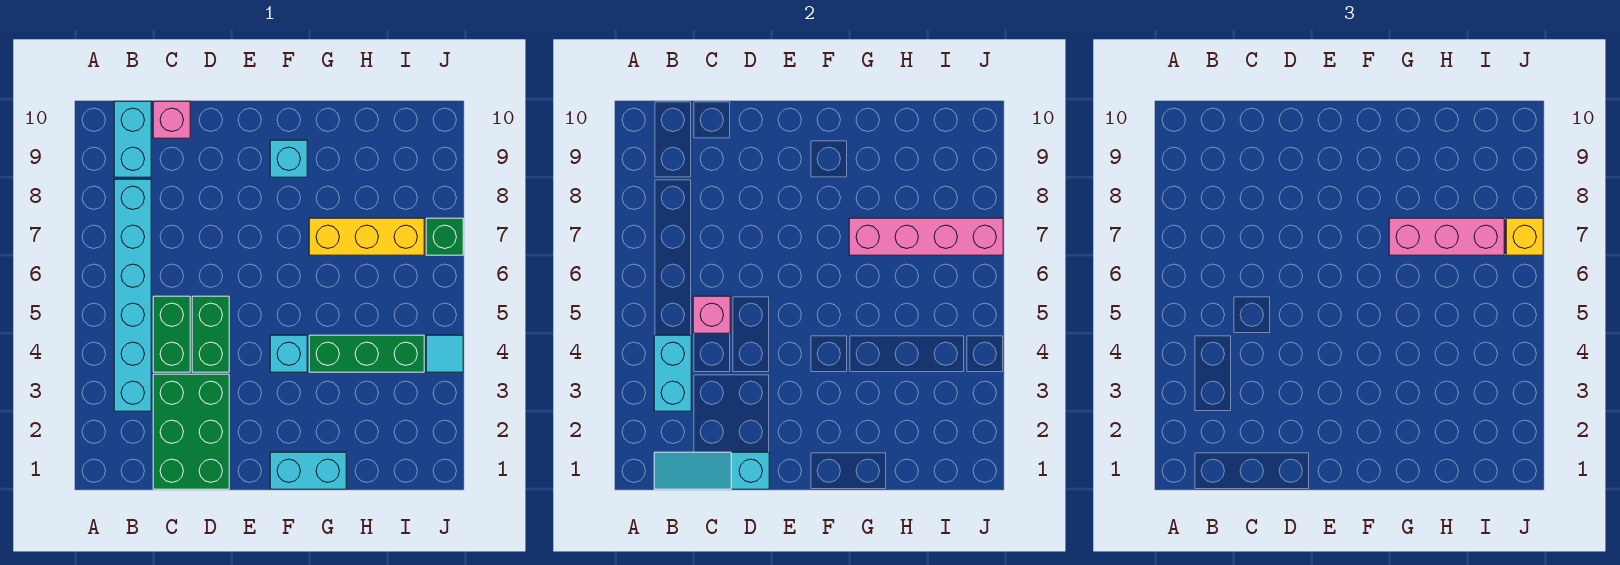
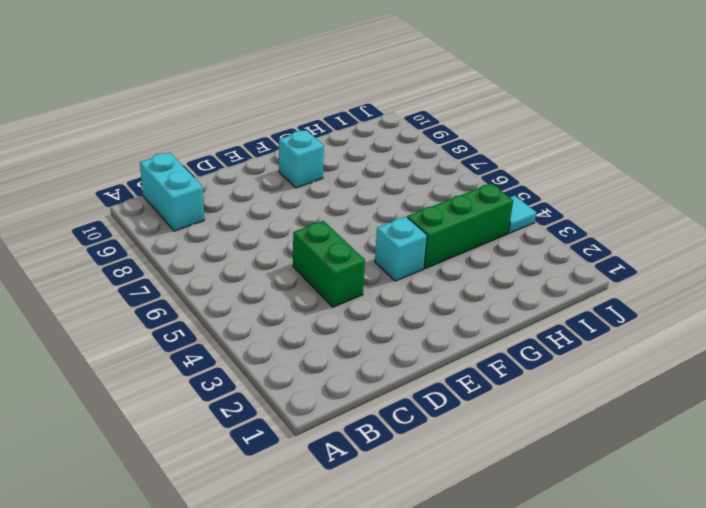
none -> cyan 1x6 brick [114,179,151,411]
none -> green 2x3 brick [153,374,229,489]
none -> green 1x2 brick [153,296,190,372]

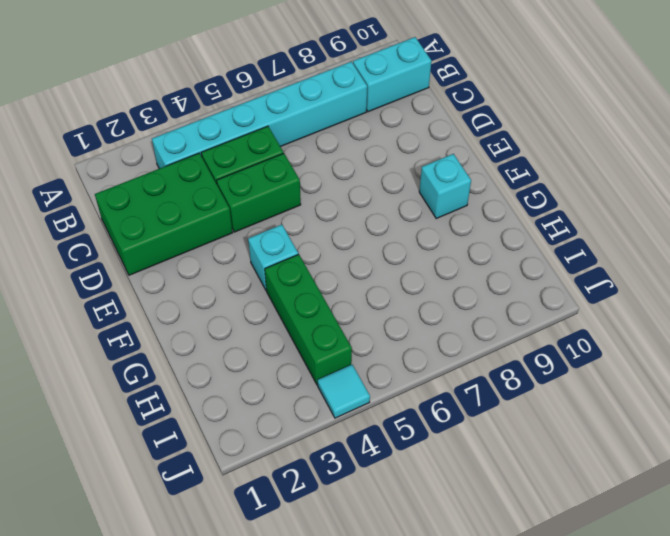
none -> pink 1x1 brick [153,101,190,138]
none -> cyan 1x2 brick [270,452,346,489]
none -> yellow 1x3 brick [309,218,424,255]

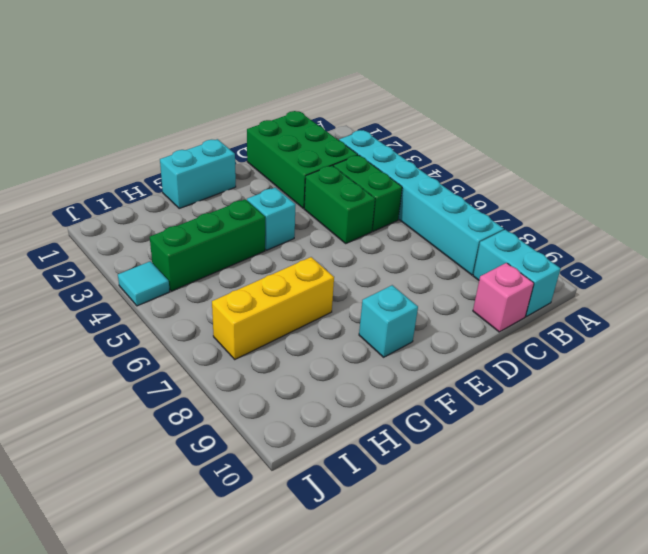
none -> green 1x1 brick [426,218,463,255]
none -> cyan 1x3 slope [654,452,769,489]
none -> cyan 1x2 brick [654,335,691,411]

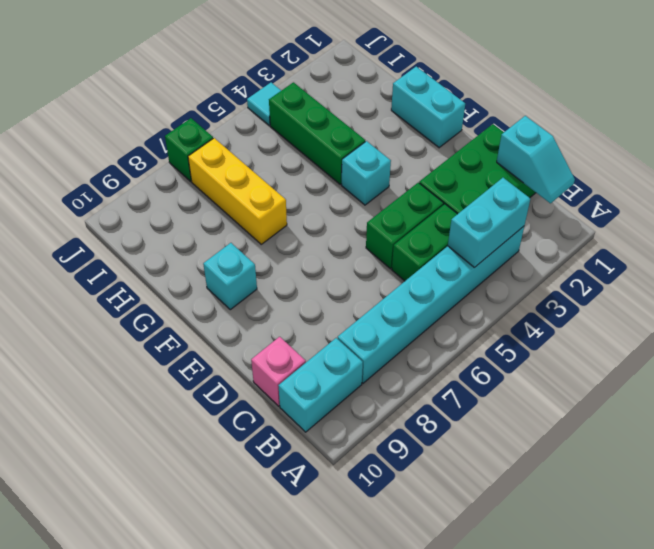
cyan 1x2 slope [497,116,575,203] -> cyan 1x3 slope [654,452,769,489]
none -> pink 1x1 brick [693,296,730,333]
none -> pink 1x4 brick [849,218,1003,255]
none -> pink 1x3 brick [1389,218,1504,255]

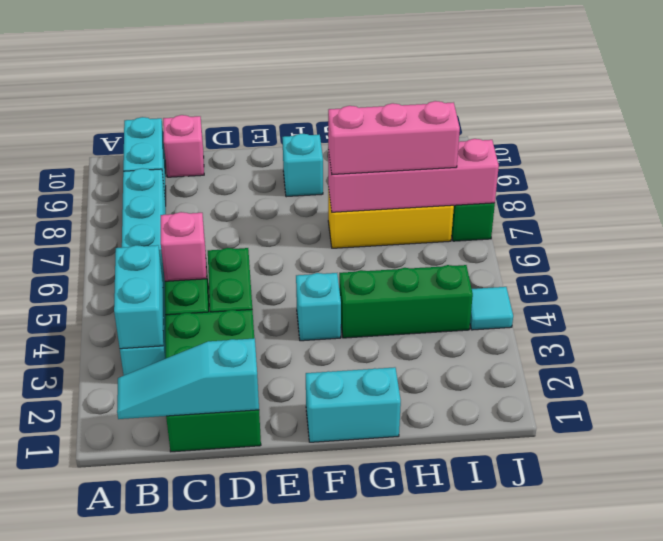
none -> yellow 1x1 brick [1506,218,1543,255]

